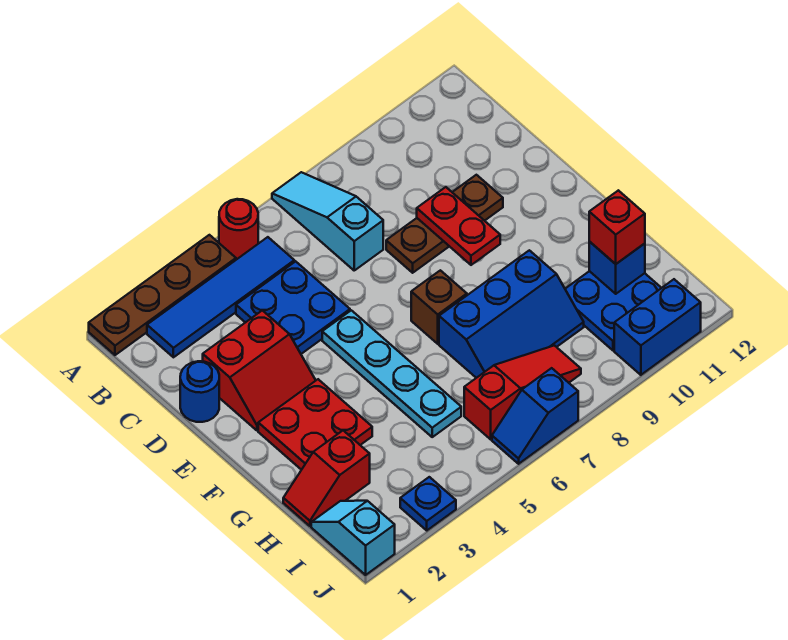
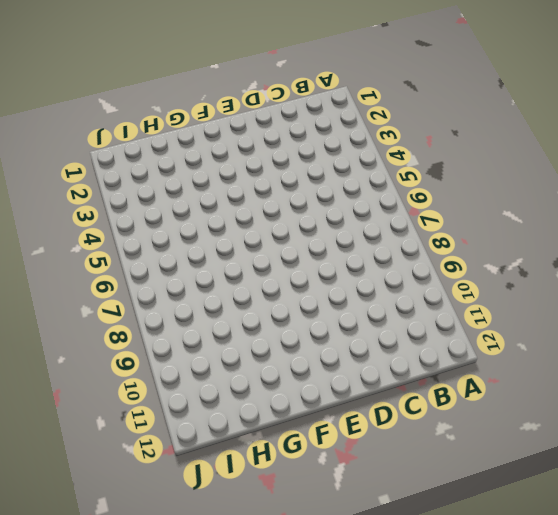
none -> brown 1x4 plate [89,235,236,355]
none -> red 1x1 round brick [219,199,258,260]
none -> cyan 1x3 slope [272,172,383,270]

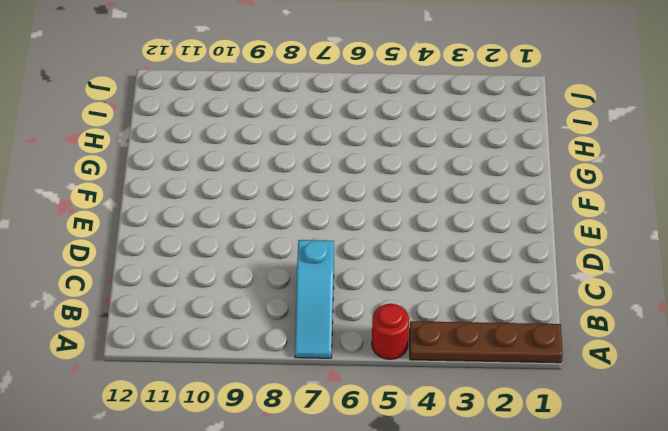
none -> blue 1x4 tile [147,237,294,357]
none -> blue 2x2 plate [236,261,350,354]
none -> blue 1x1 round brick [180,361,219,422]

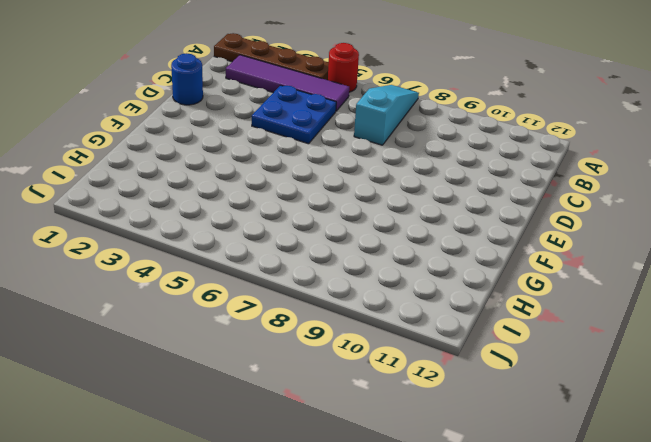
purple 1x4 tile [226,55,349,111] -> blue 1x4 tile [147,237,294,357]
none -> red 2x2 slope [203,310,316,431]
none -> brown 1x3 plate [386,175,503,273]
none -> cyan 1x4 plate [322,310,461,437]

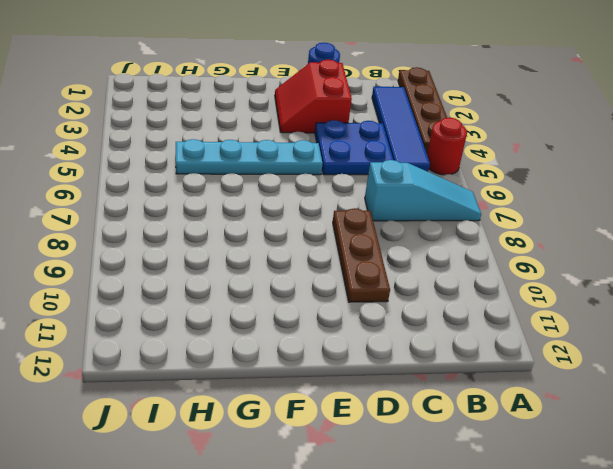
none -> red 2x2 plate [258,379,372,470]
none -> brown 1x1 brick [411,270,467,344]
none -> blue 2x3 slope [439,250,584,378]

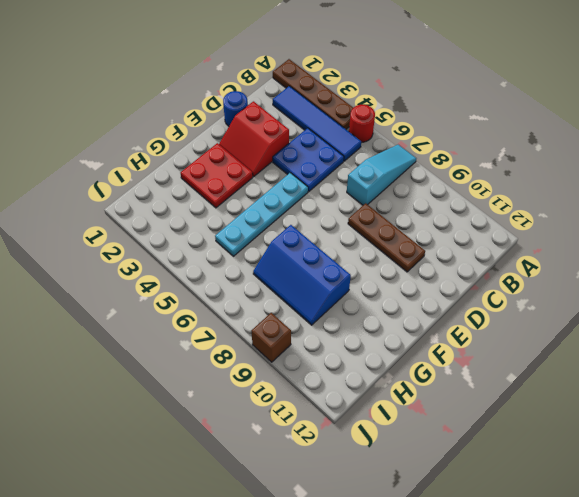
brown 1x1 brick [251,313,291,362] -> brown 1x1 brick moved to [411,270,467,344]
none -> red 1x2 slope [283,431,370,526]
none -> blue 2x2 plate [565,271,661,350]
none -> cyan 1x2 slope [311,501,395,575]

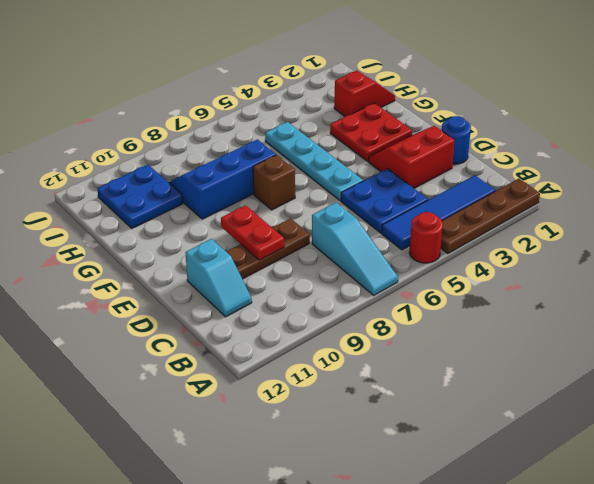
cyan 1x2 slope [185,239,252,317] -> cyan 1x2 slope moved to [311,501,395,575]
none -> red 1x3 slope [464,345,581,439]
none -> blue 1x1 plate [400,477,456,530]
none -> blue 1x2 slope [492,368,578,464]

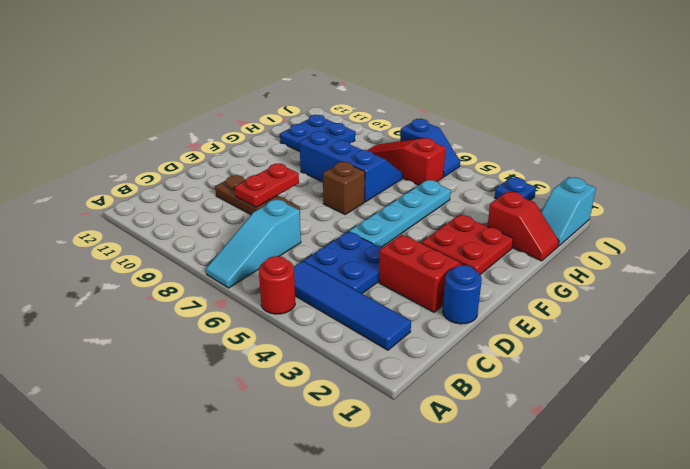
none -> brown 1x4 plate [89,235,236,355]
none -> blue 1x2 brick [614,279,701,375]
none -> blue 1x1 brick [589,242,645,294]

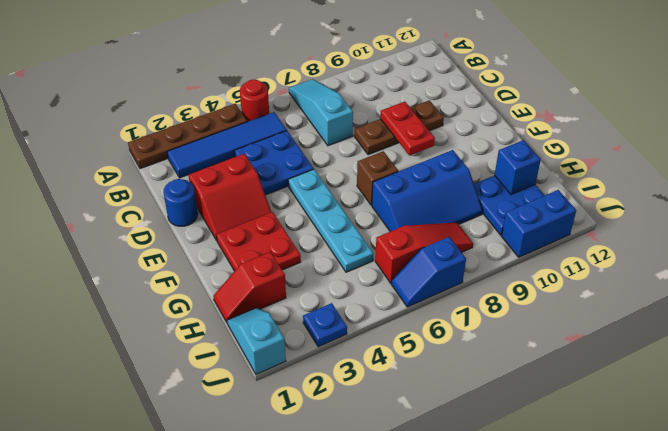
none -> red 1x1 brick [589,190,645,264]

